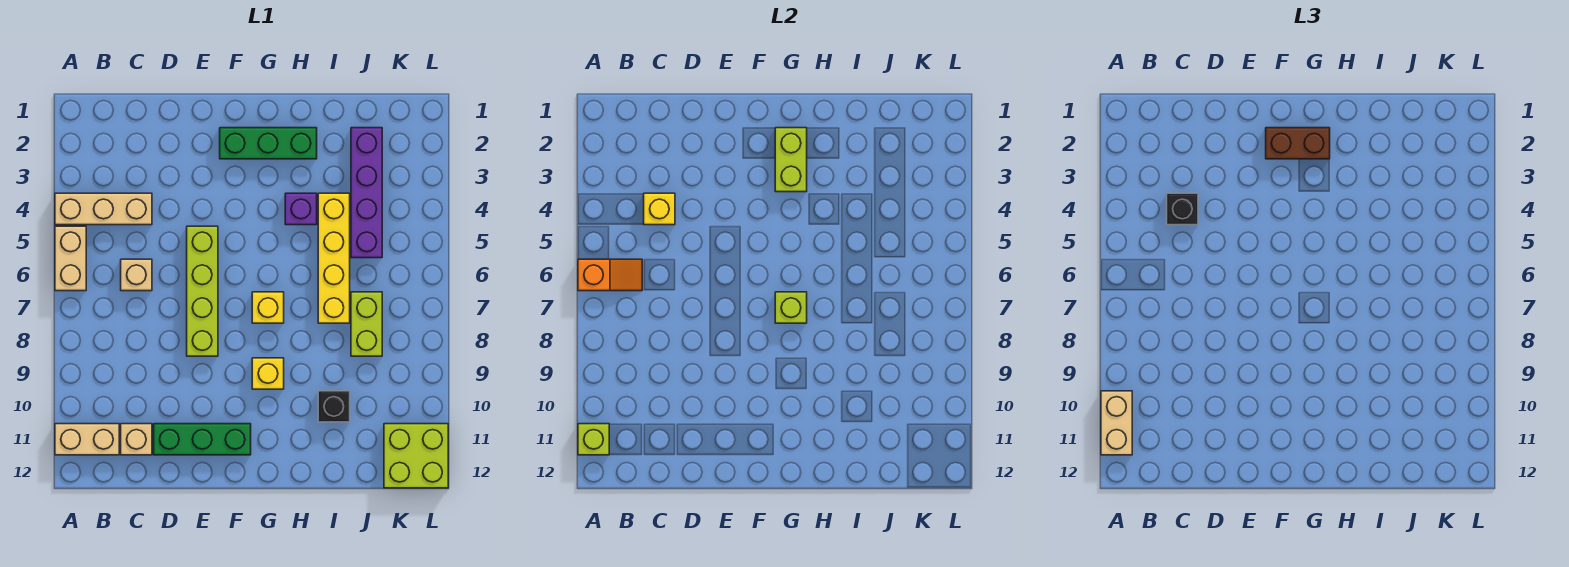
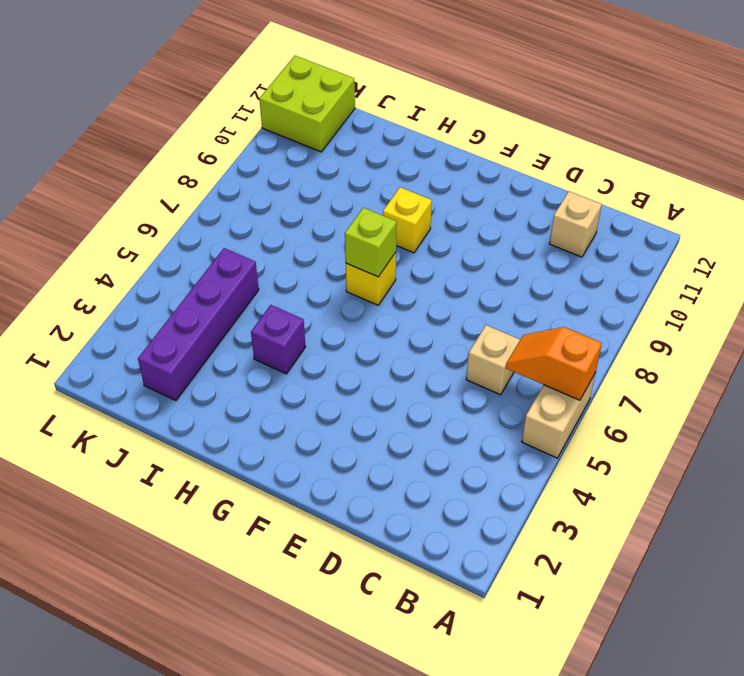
none -> tan 1x3 brick [55,193,152,225]
none -> tan 1x2 brick [55,424,119,455]
none -> green 1x3 brick [154,424,251,455]

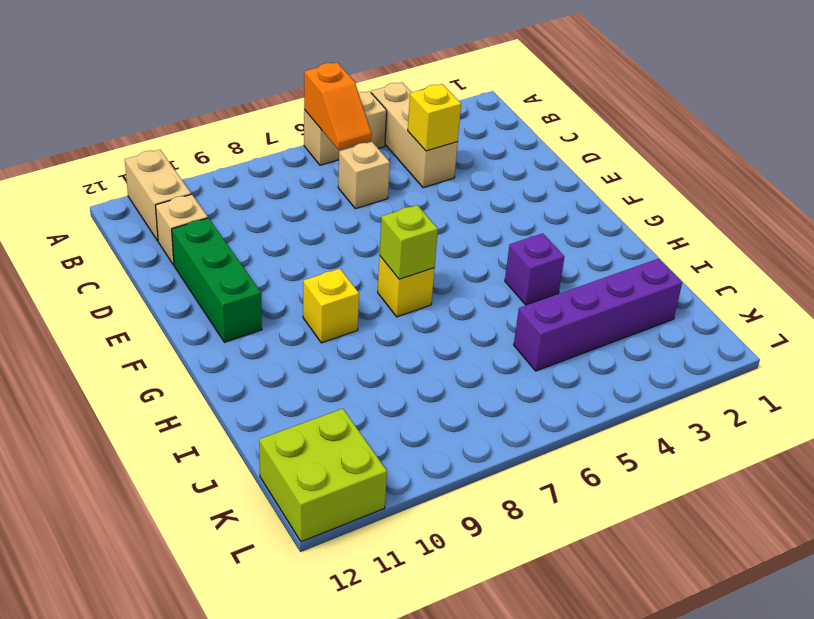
none -> lime 1x4 brick [187,226,218,356]
none -> green 1x3 brick [220,128,317,159]
none -> yellow 1x4 brick [318,193,350,323]

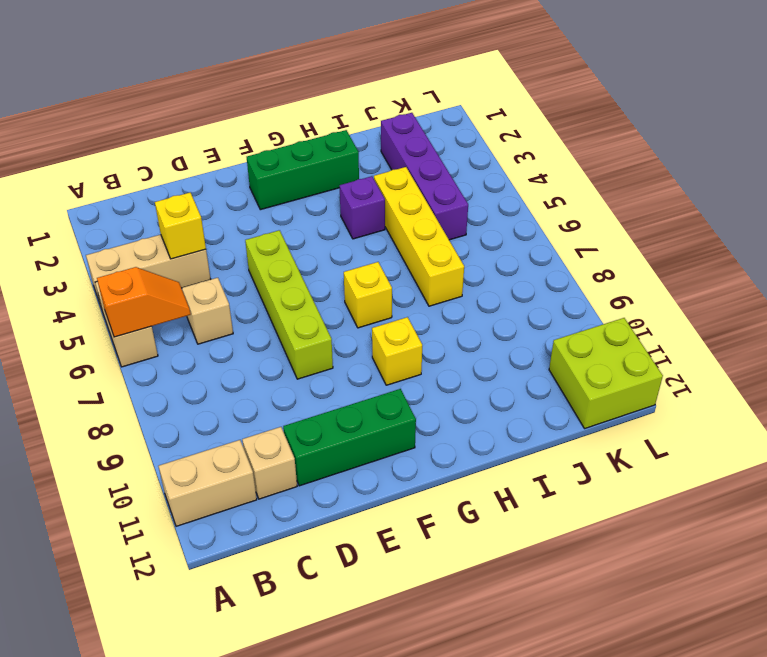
none -> black 1x1 brick [318,391,350,422]
none -> lime 1x2 brick [351,292,382,356]
none -> lime 1x1 brick [578,424,609,455]

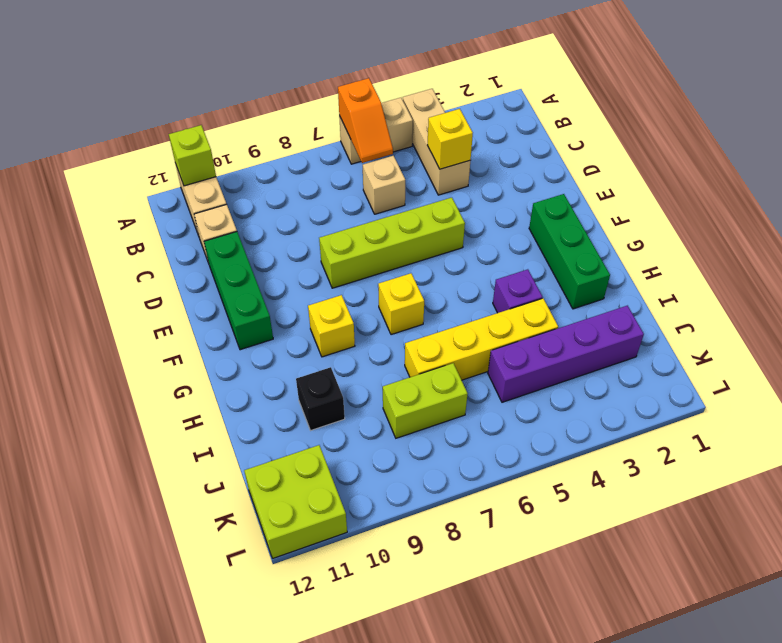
none -> lime 1x2 brick [775,128,807,192]
none -> lime 1x1 brick [775,292,807,323]
none -> tan 1x2 brick [1101,391,1132,455]

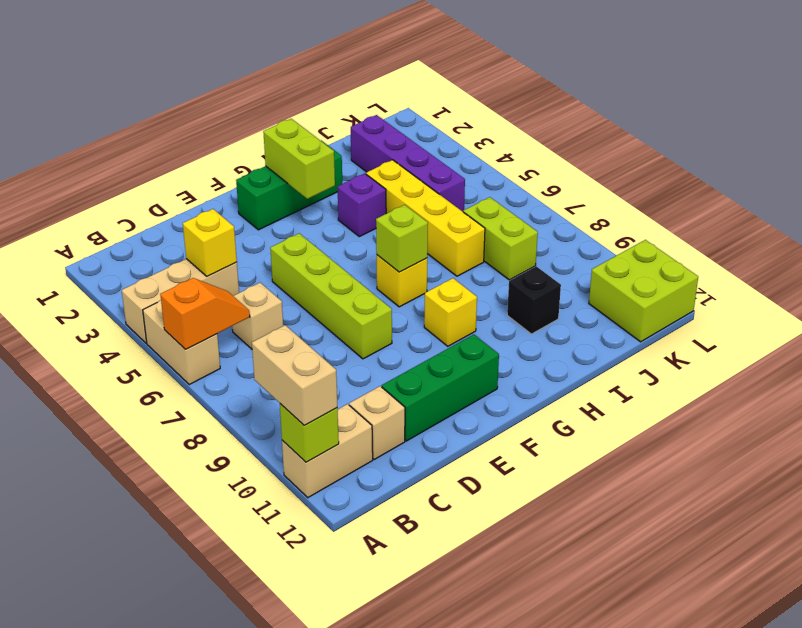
none -> black 1x1 brick [1167,193,1198,225]
none -> brown 1x2 brick [1266,128,1330,159]

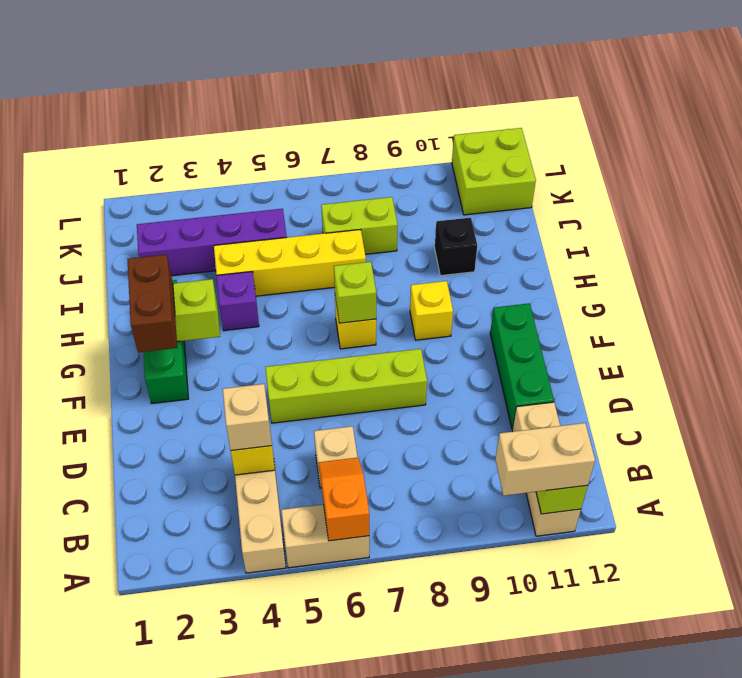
tan 1x1 brick [223,384,272,451] -> black 1x1 brick [1167,193,1198,225]

